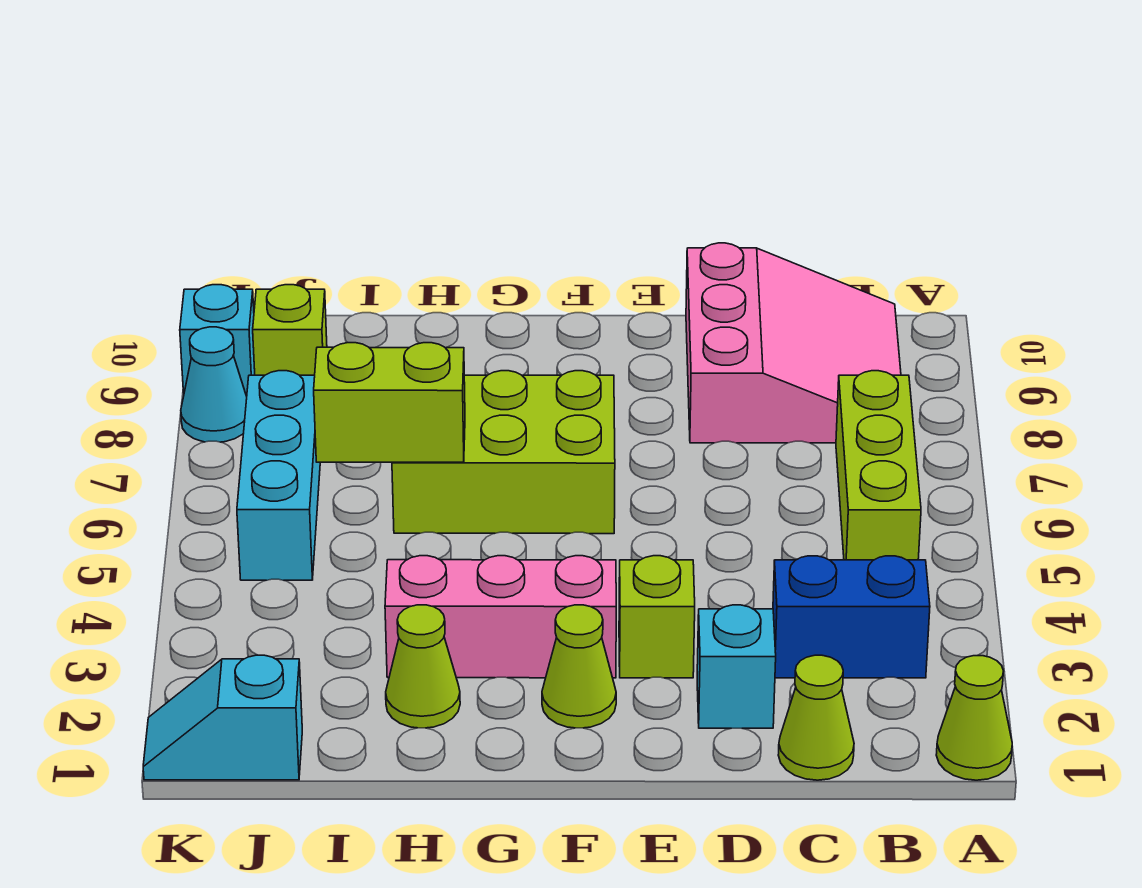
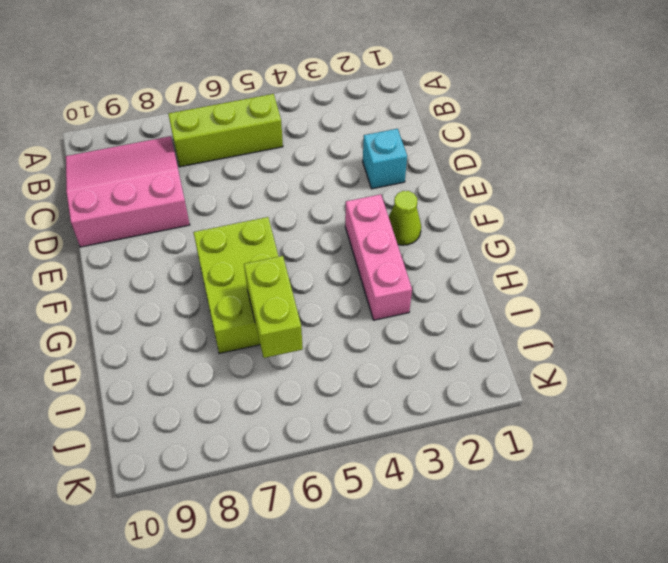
none -> lime 1x1 cone [936,656,1012,780]
none -> blue 1x2 brick [773,556,930,678]
none -> lime 1x1 cone [778,655,854,780]

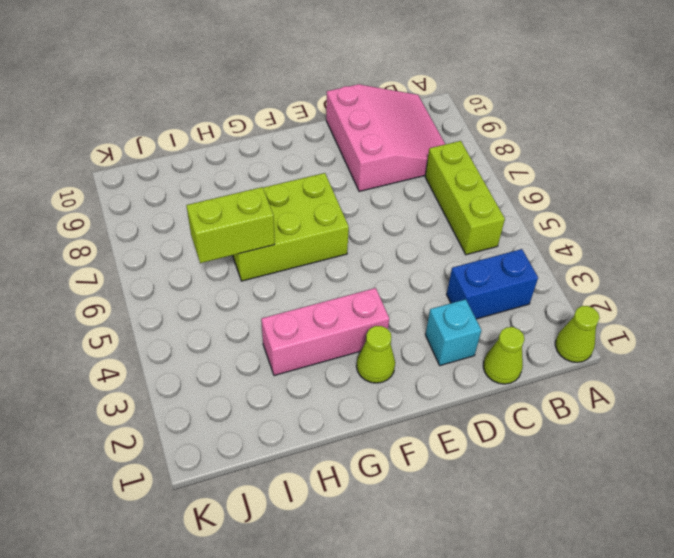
none -> lime 1x1 brick [619,556,695,678]
none -> lime 1x1 cone [386,605,460,728]
none -> cyan 1x2 slope [143,655,302,780]

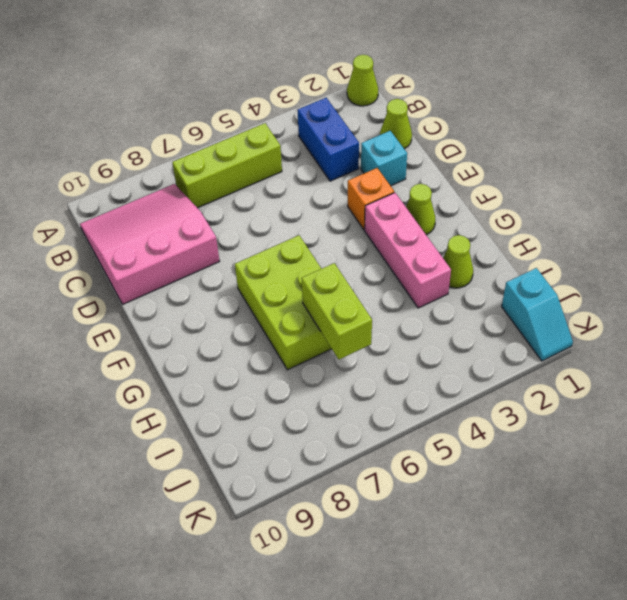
orange 1x1 brick [348,168,394,230] -> lime 1x1 brick [619,556,695,678]
none -> cyan 1x3 brick [237,371,320,580]
none -> lime 1x1 brick [253,285,327,375]
none -> cyan 1x1 cone [181,327,247,442]

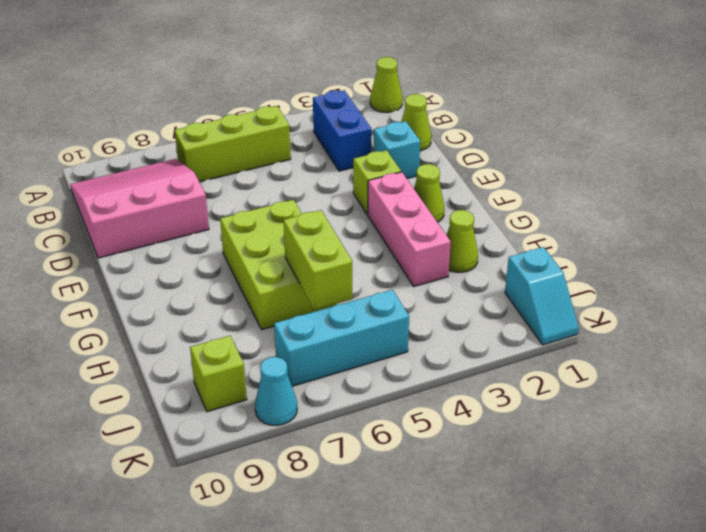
none -> cyan 1x1 brick [180,285,255,396]

